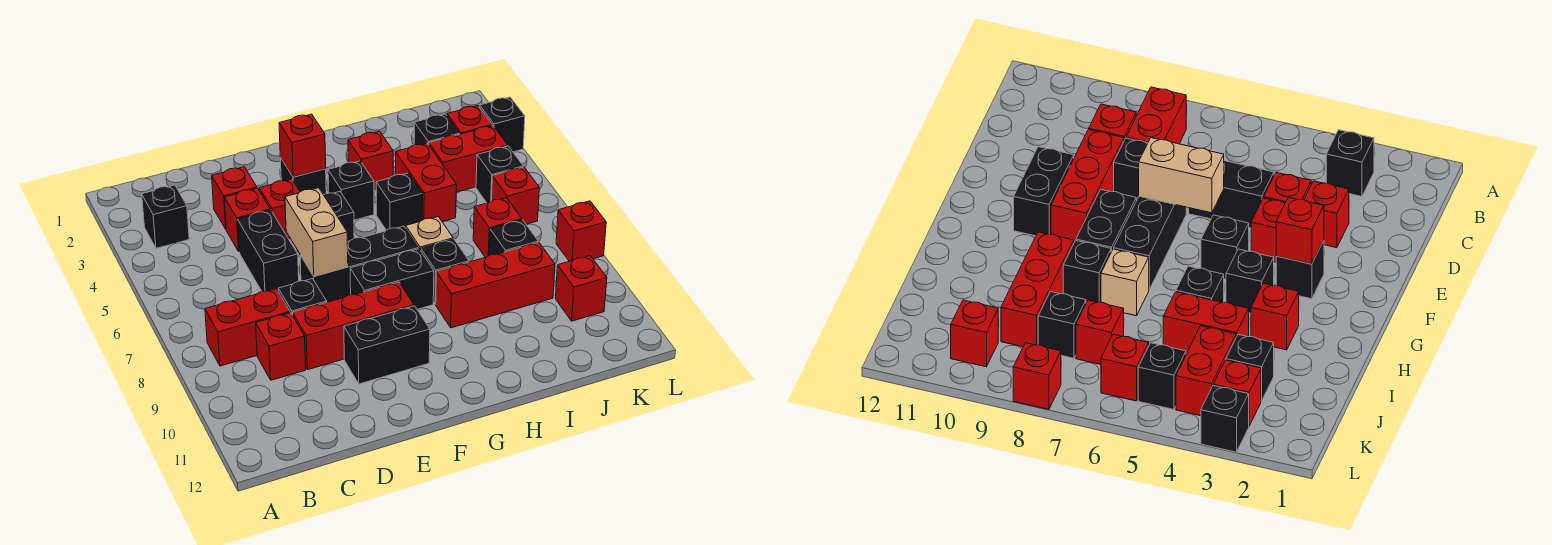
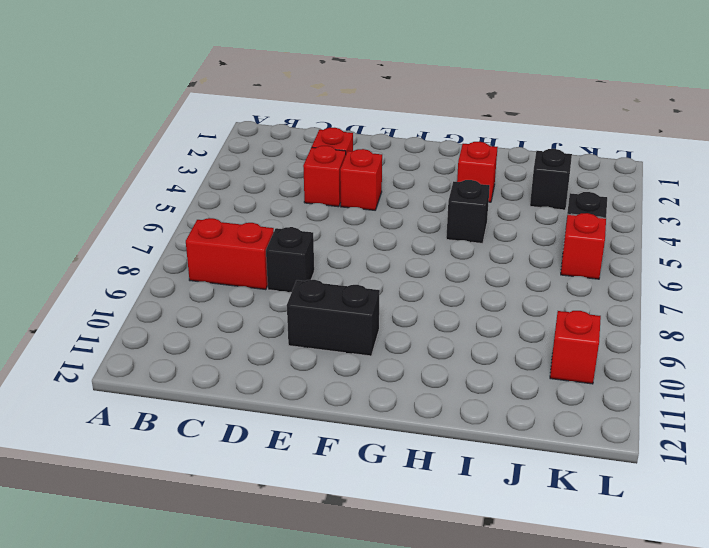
none -> black 1x1 brick [142,185,189,248]
none -> red 1x1 brick [256,313,306,380]
none -> black 1x2 brick [237,210,299,291]
none -> red 1x3 brick [293,282,414,370]

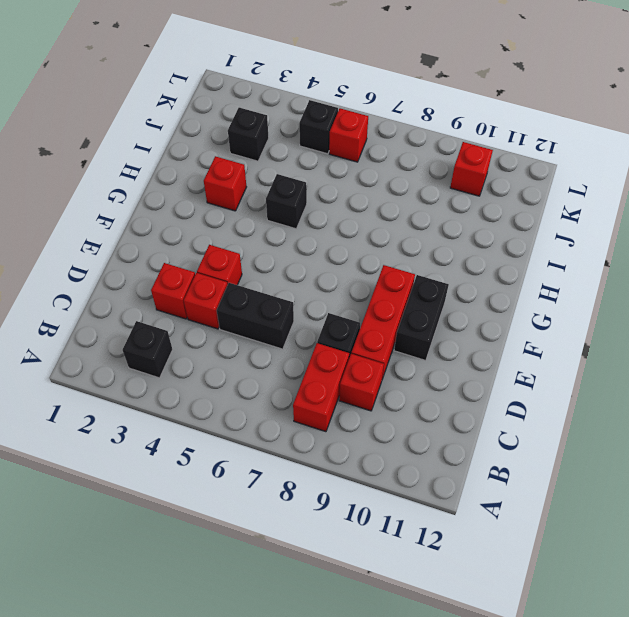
none -> black 1x3 brick [300,226,418,302]
none -> black 1x1 brick [280,158,326,195]
none -> black 1x1 brick [324,192,354,242]
none -> black 1x2 brick [350,249,434,309]

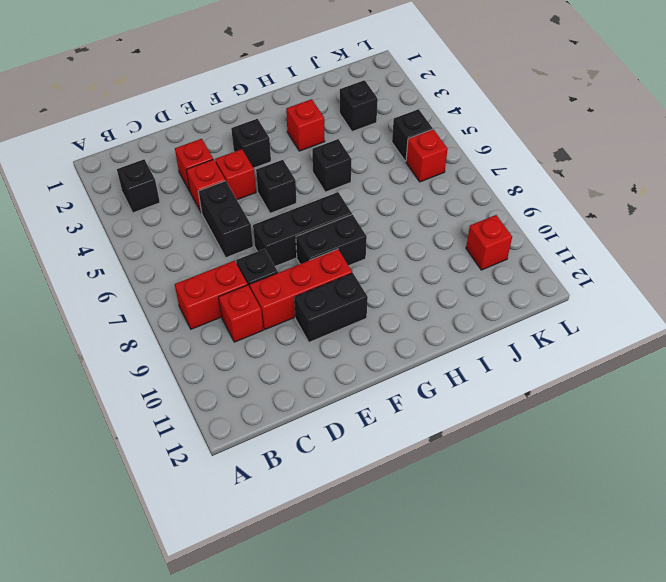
none -> black 1x1 brick [328,161,374,220]
none -> tan 1x1 brick [406,217,453,251]
none -> black 1x1 brick [421,239,469,304]
none -> red 1x3 brick [436,242,555,328]

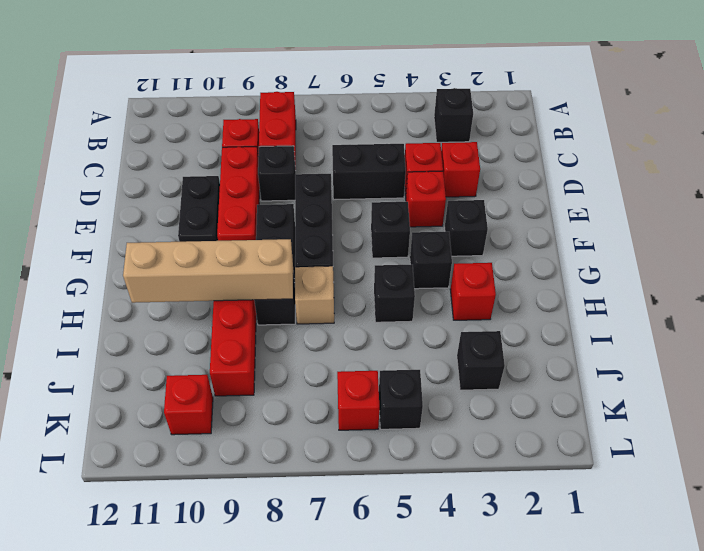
tan 1x4 brick [123,239,293,303] -> none
none -> red 1x2 brick [396,143,457,222]
none -> red 1x2 brick [429,126,508,192]
none -> red 1x1 brick [473,198,522,257]
none -> black 1x1 brick [489,220,538,255]

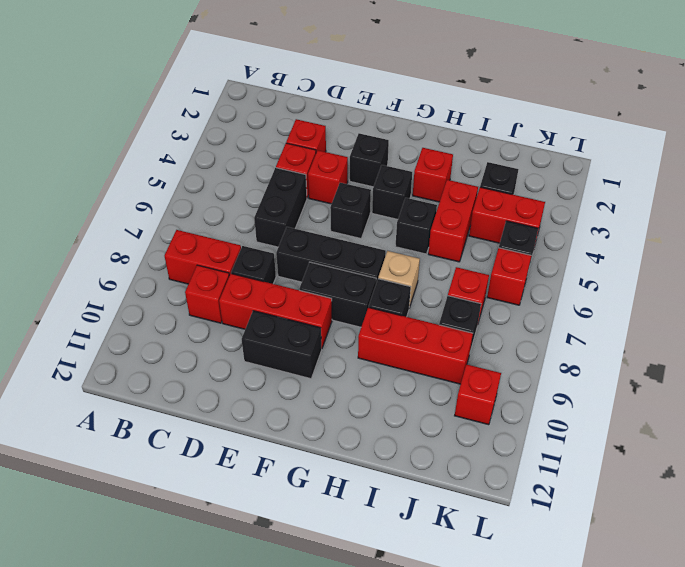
none -> black 1x1 brick [142,185,189,248]
none -> red 1x1 brick [447,106,492,134]
none -> black 1x1 brick [480,97,525,152]
none -> red 1x1 brick [556,201,606,261]

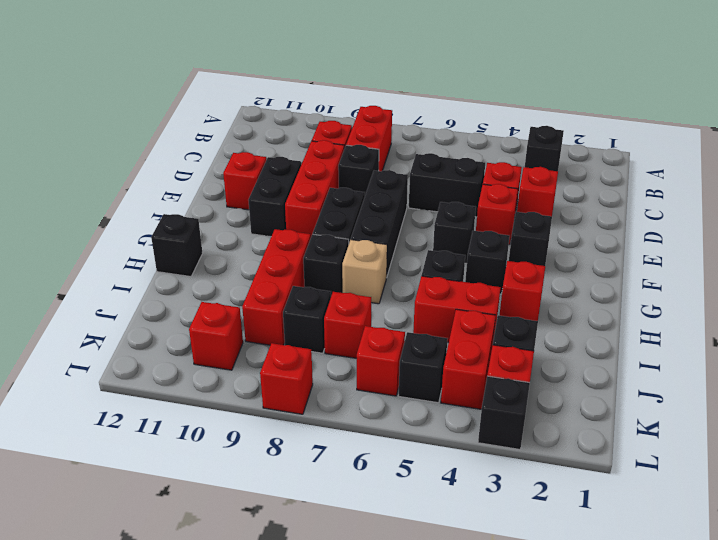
red 1x1 brick [223,152,266,210] -> red 1x1 brick moved to [279,114,326,177]
black 1x1 brick [151,214,203,277] -> none
none -> tan 1x2 brick [285,188,348,276]

